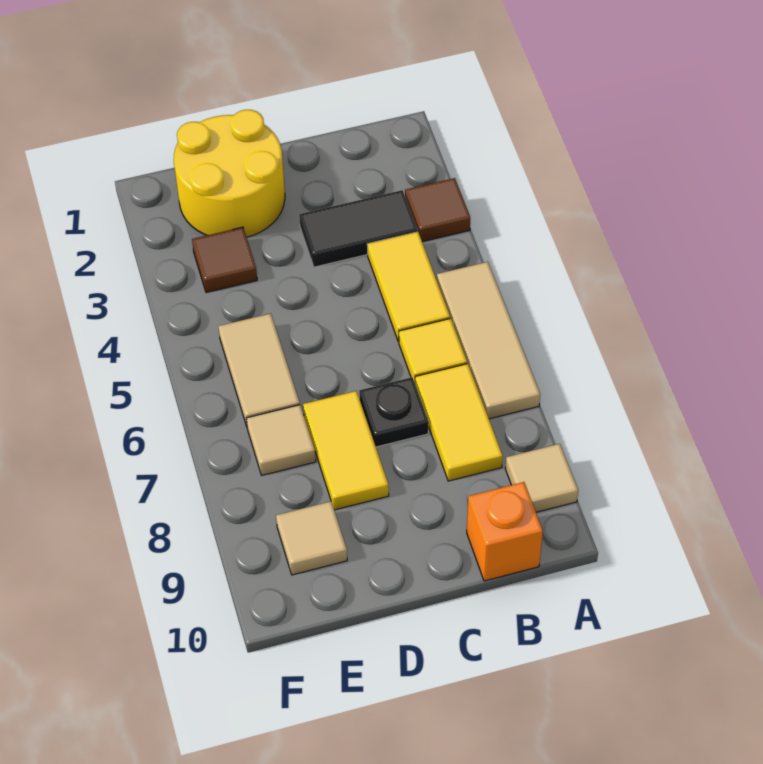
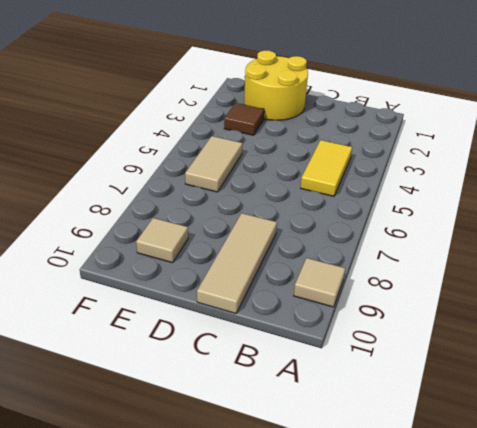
tan 1x3 tile [197,213,277,313] -> tan 1x3 tile moved to [437,262,540,419]
none -> brown 1x1 tile [405,178,470,242]
none -> black 1x2 tile [299,190,417,267]
none -> yellow 1x1 tile [399,319,467,383]

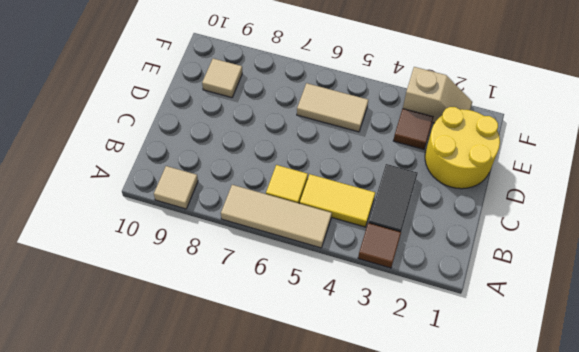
tan 1x2 slope [403,67,472,123] -> none
none -> yellow 1x2 tile [415,364,503,481]
none -> orange 1x1 brick [467,482,543,581]
none -> black 1x1 plate [359,377,429,447]

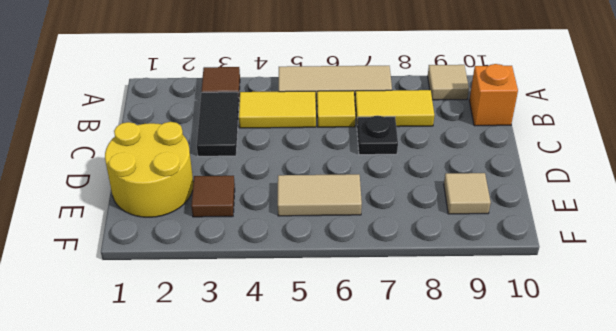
none -> yellow 1x2 tile [303,391,389,510]
none -> tan 1x1 tile [246,405,316,475]

